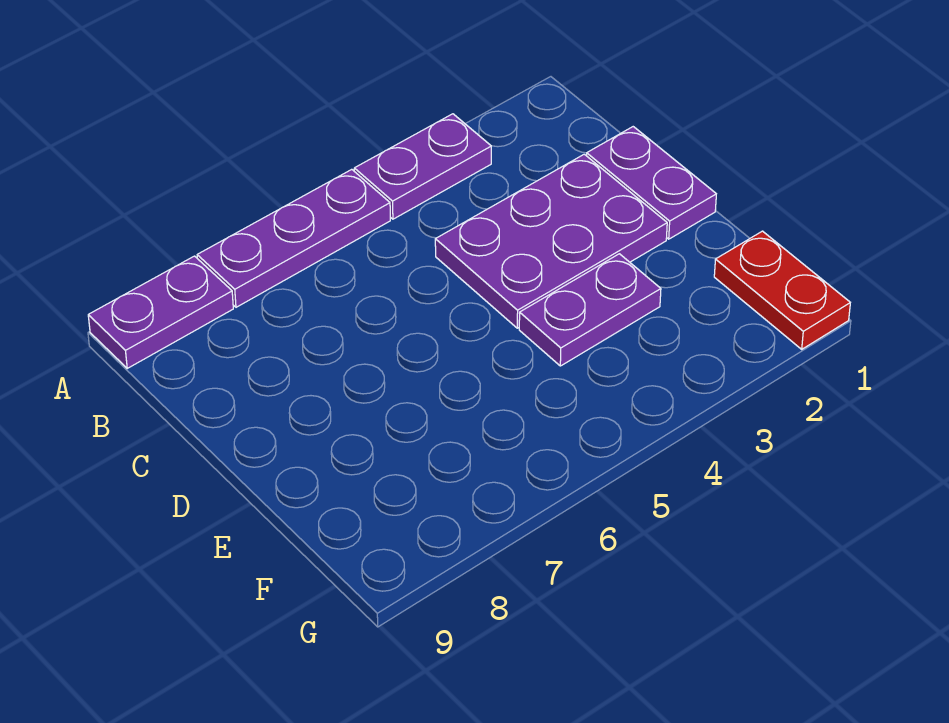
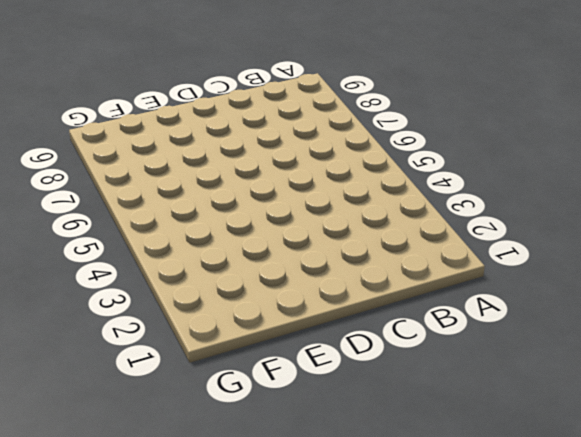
none -> purple 1x2 plate [354,114,491,219]
none -> purple 1x3 plate [197,169,390,307]

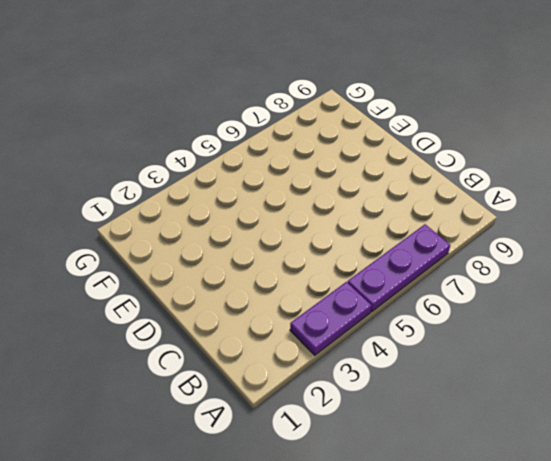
none -> purple 1x2 plate [88,256,233,368]
none -> purple 1x2 plate [587,127,716,239]

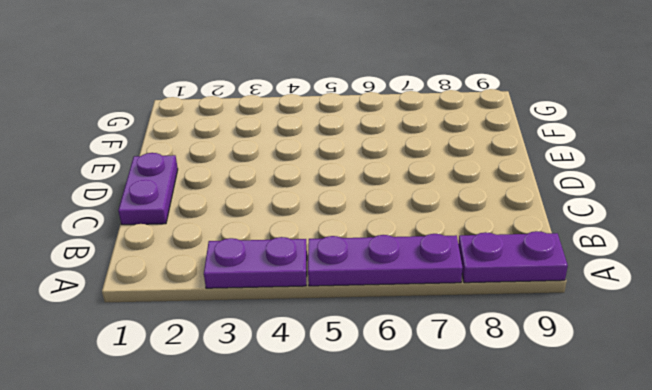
none -> purple 2x3 plate [435,154,667,328]
none -> purple 1x2 plate [519,254,661,366]

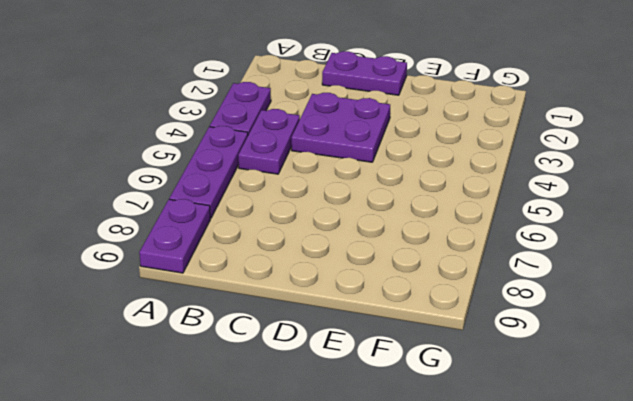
purple 1x2 plate [238,109,300,174] -> purple 1x2 plate moved to [519,254,661,366]
purple 2x2 plate [291,93,390,162] -> purple 2x3 plate [435,154,667,328]
none -> red 1x2 plate [714,231,850,349]

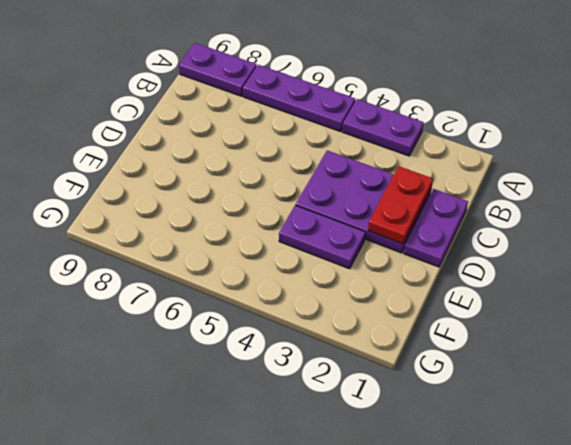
red 1x2 plate [368,166,433,244] -> red 1x2 plate moved to [714,231,850,349]

